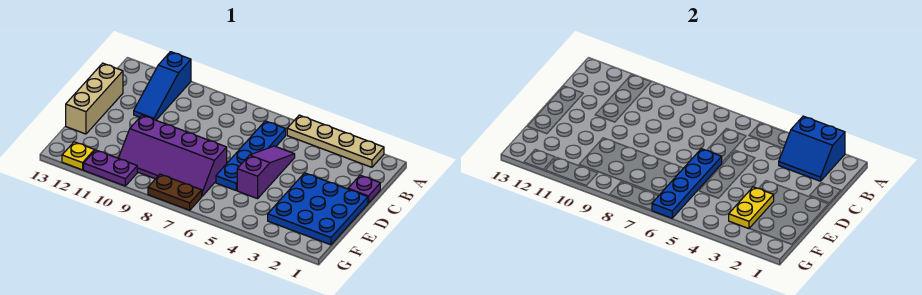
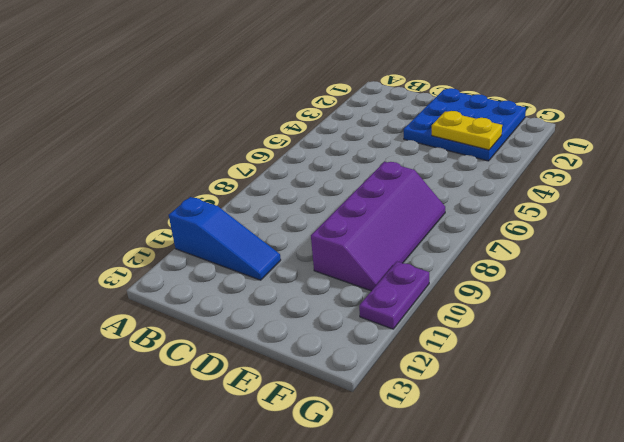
none -> tan 1x4 plate [287,115,384,167]
none -> blue 1x4 plate [216,121,286,190]
none -> purple 1x1 plate [348,175,380,203]

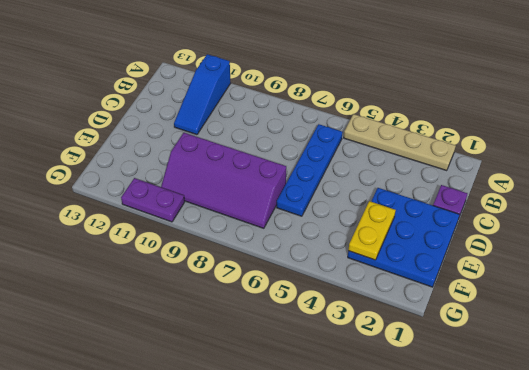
none -> purple 1x3 slope [237,146,295,199]
none -> tan 1x3 brick [66,63,123,134]
none -> brown 1x2 plate [148,174,202,210]

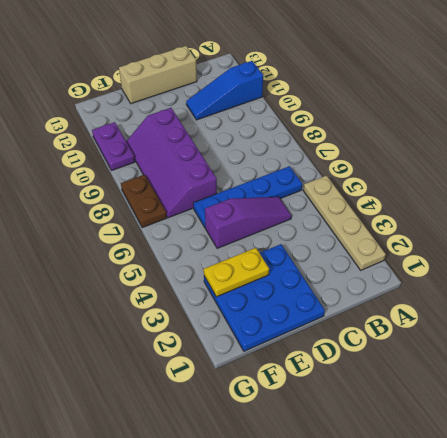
none -> purple 1x1 plate [348,175,380,203]
none -> yellow 1x1 plate [62,142,94,170]
none -> blue 2x2 slope [779,116,845,181]

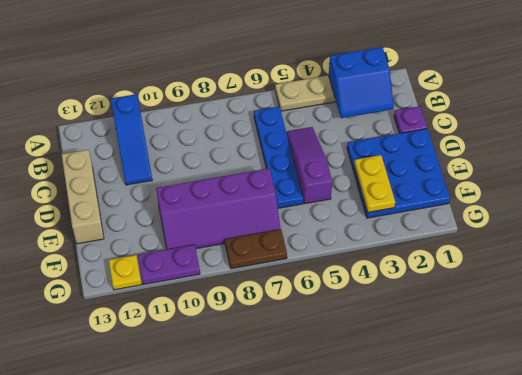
none -> blue 1x4 plate [652,149,722,218]

